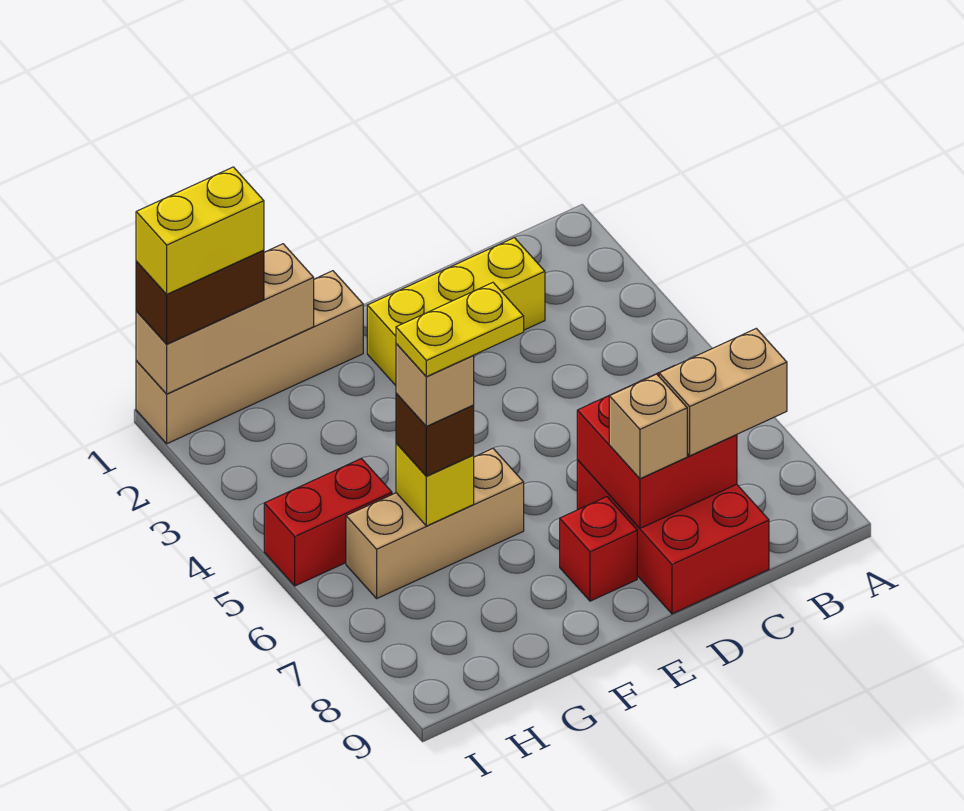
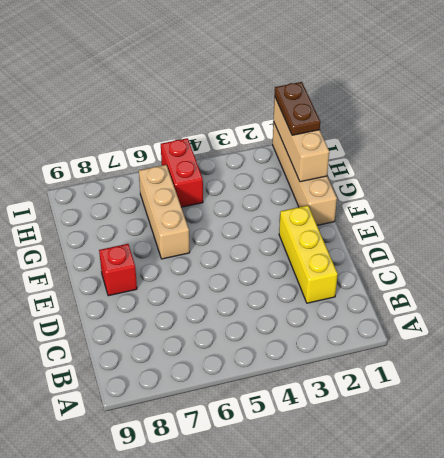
brown 1x2 plate [275,82,320,135] -> brown 1x2 brick [136,250,264,344]
none -> red 2x3 brick [577,460,769,614]
none -> red 2x2 brick [577,366,737,528]
none -> yellow 1x1 brick [396,443,474,526]

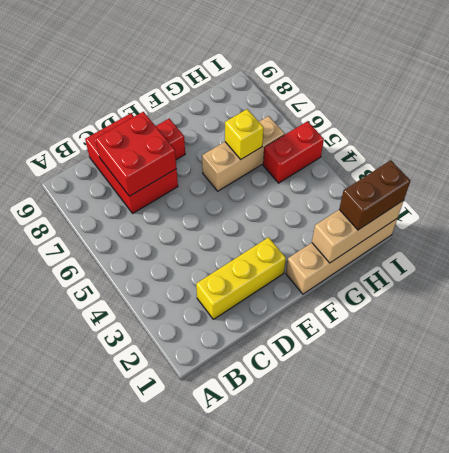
none -> tan 1x2 brick [659,328,787,456]
none -> tan 1x1 brick [609,374,687,479]
none -> brown 1x1 brick [396,393,474,476]

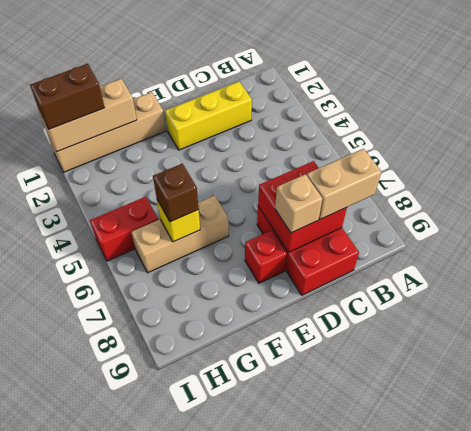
none -> tan 1x1 brick [396,344,474,426]
none -> yellow 1x2 brick [136,167,264,294]
none -> yellow 1x2 plate [396,283,524,377]

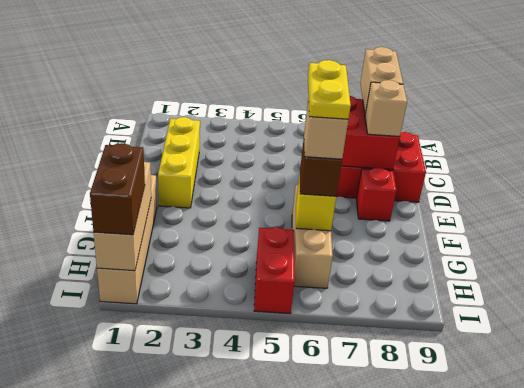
none -> yellow 1x2 brick [136,167,264,294]

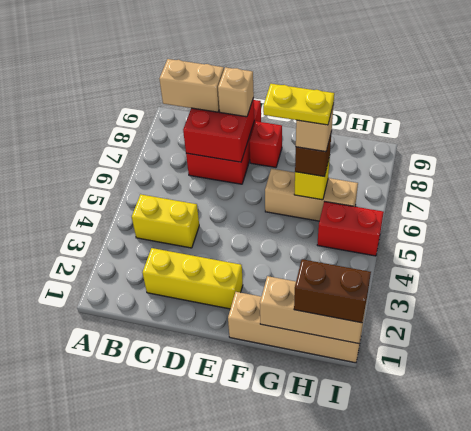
yellow 1x2 brick [132,194,199,248] -> yellow 1x2 brick moved to [136,167,264,294]

